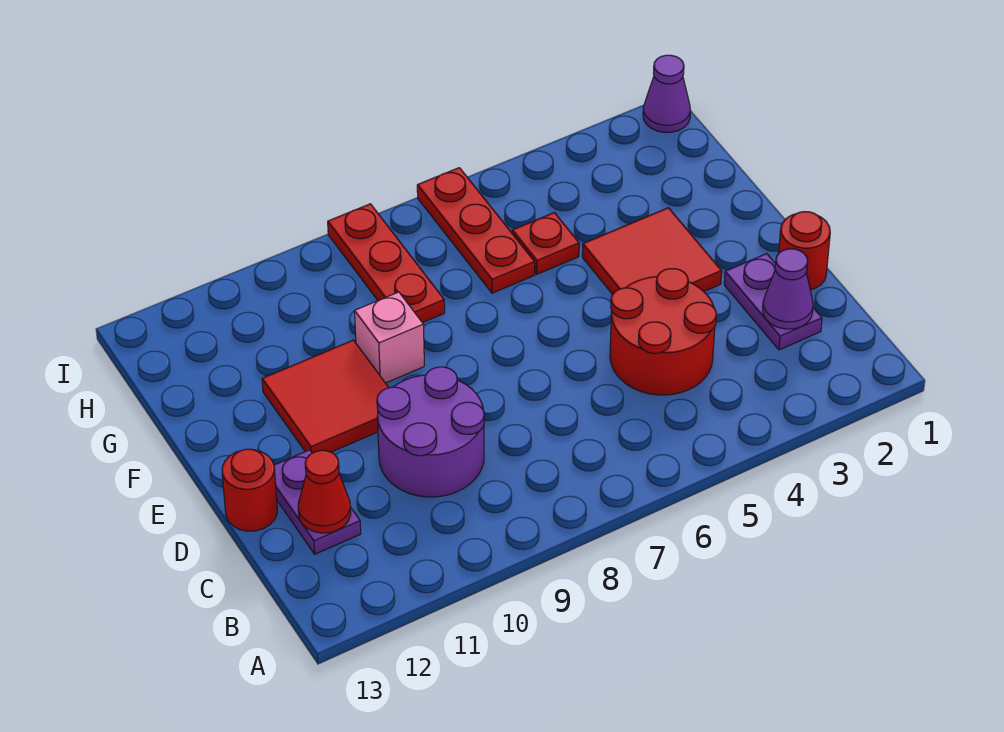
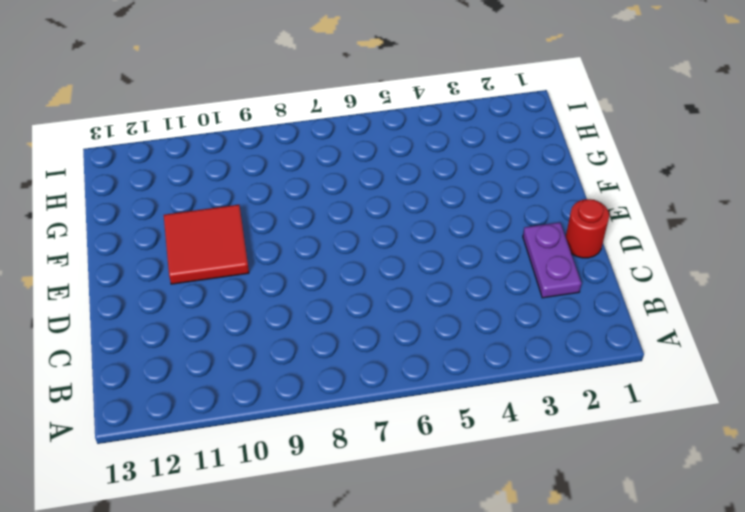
none -> red 2x2 round brick [610,269,717,395]
none -> purple 2x2 round brick [377,367,484,497]
none -> purple 1x2 plate [274,450,361,554]

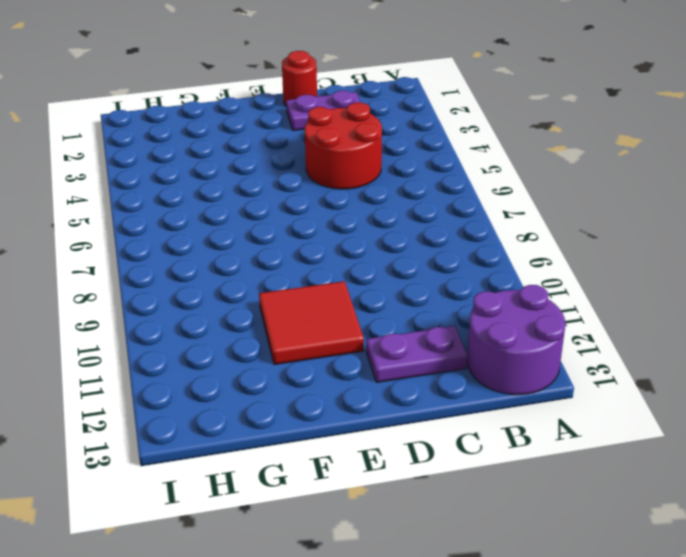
purple 2x2 round brick [467,285,565,395] -> purple 2x2 round brick moved to [377,367,484,497]
none -> red 1x1 round brick [222,449,277,531]
none -> red 2x2 tile [582,208,722,295]
none -> pink 1x1 brick [355,292,424,383]

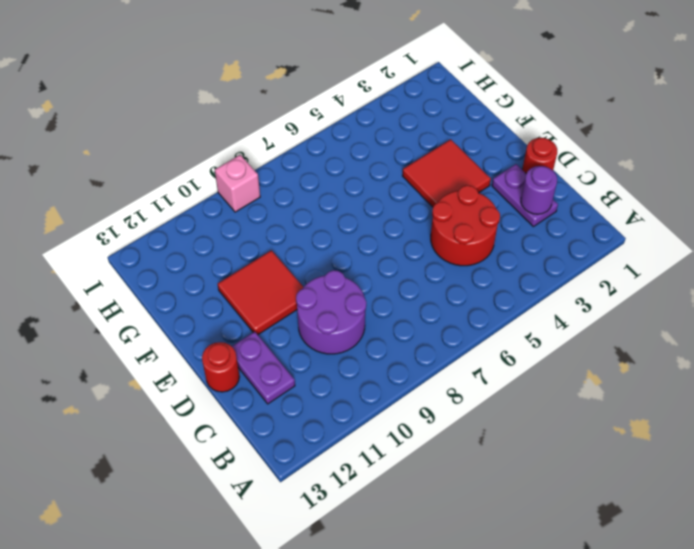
purple 1x1 round brick [521,166,557,214] -> purple 1x1 cone [763,249,813,329]
pink 1x1 brick [215,155,260,212] -> pink 1x1 brick moved to [355,292,424,383]
none -> red 1x1 plate [512,213,579,274]
none -> red 1x3 plate [417,168,535,293]
none -> red 1x3 plate [328,204,445,323]

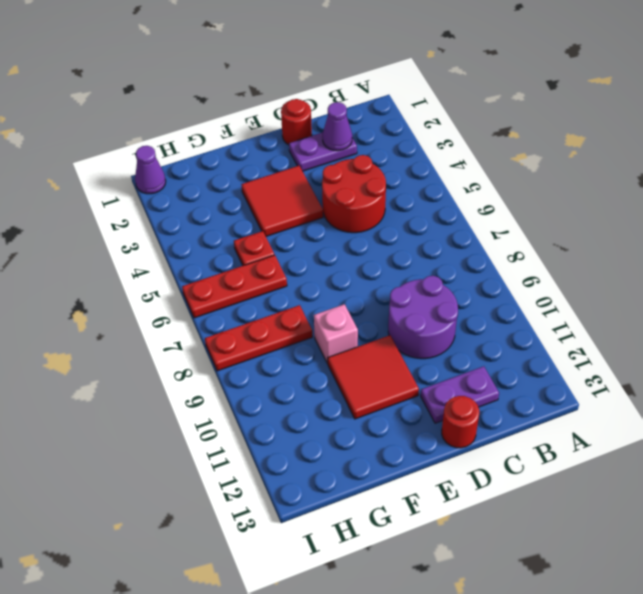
none -> red 1x1 cone [298,450,351,533]

